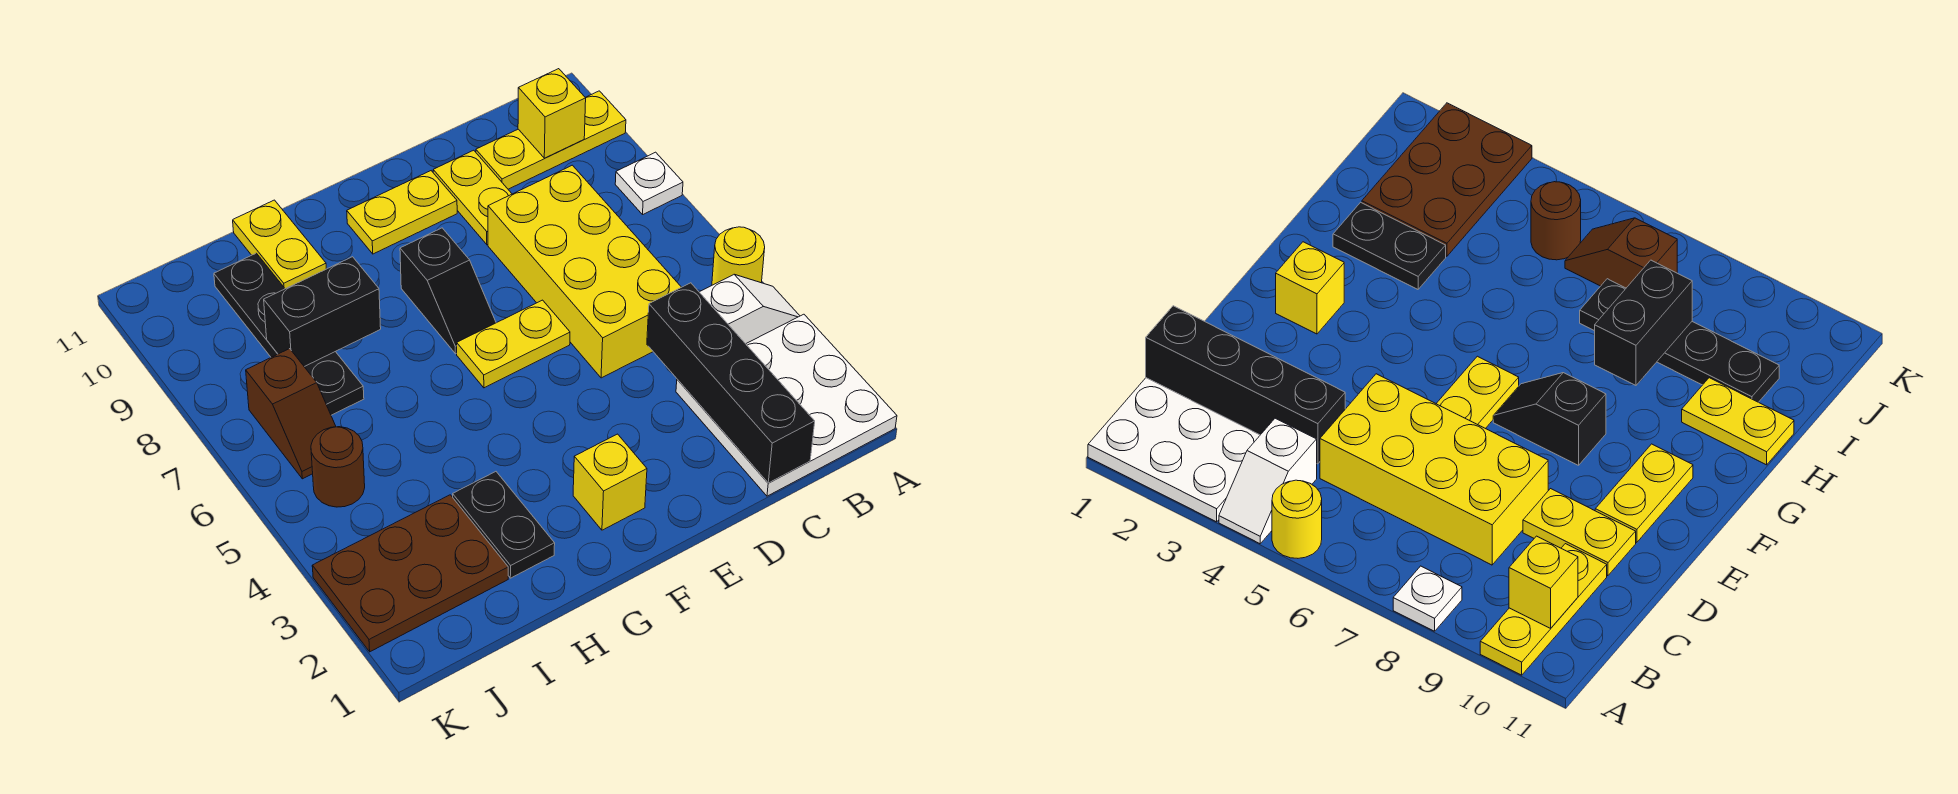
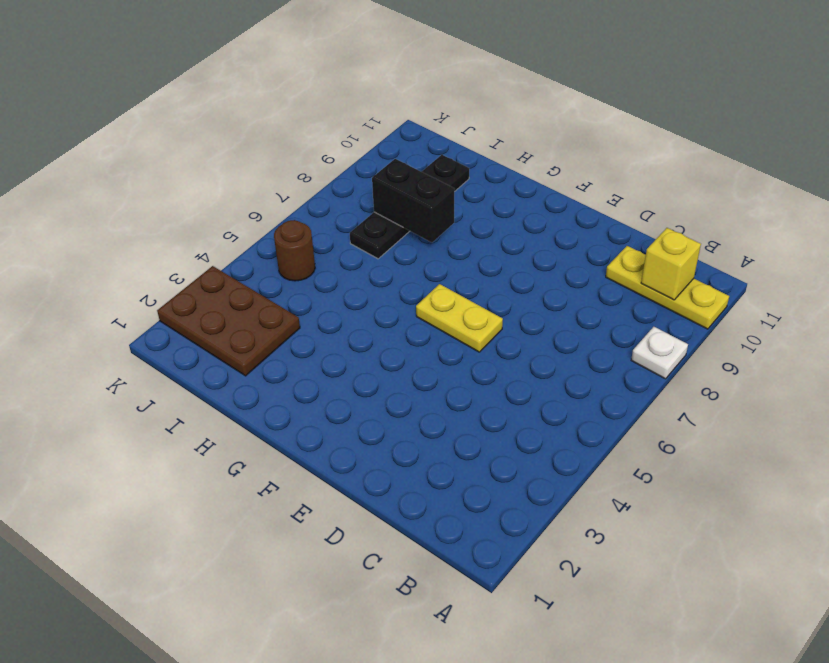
none -> white 3x3 plate [676,314,897,496]
none -> white 1x2 slope [700,275,800,344]
none -> yellow 1x1 round brick [712,227,765,285]

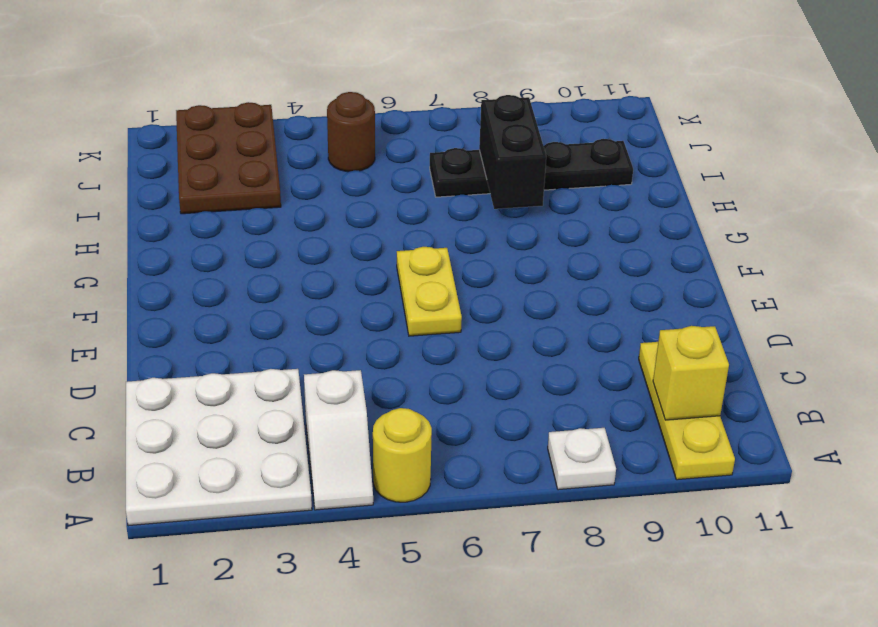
none -> yellow 2x4 brick [488,165,681,378]
none -> yellow 1x2 plate [433,150,512,245]
none -> yellow 1x2 plate [347,171,457,254]

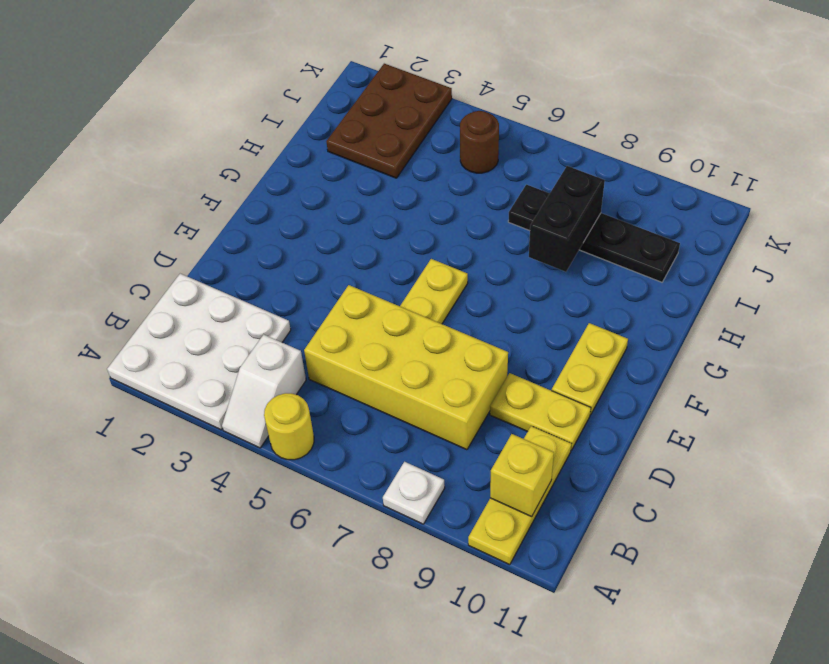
none -> yellow 1x1 brick [573,434,647,530]
none -> black 1x2 slope [400,228,496,354]
none -> black 1x2 plate [453,472,555,578]

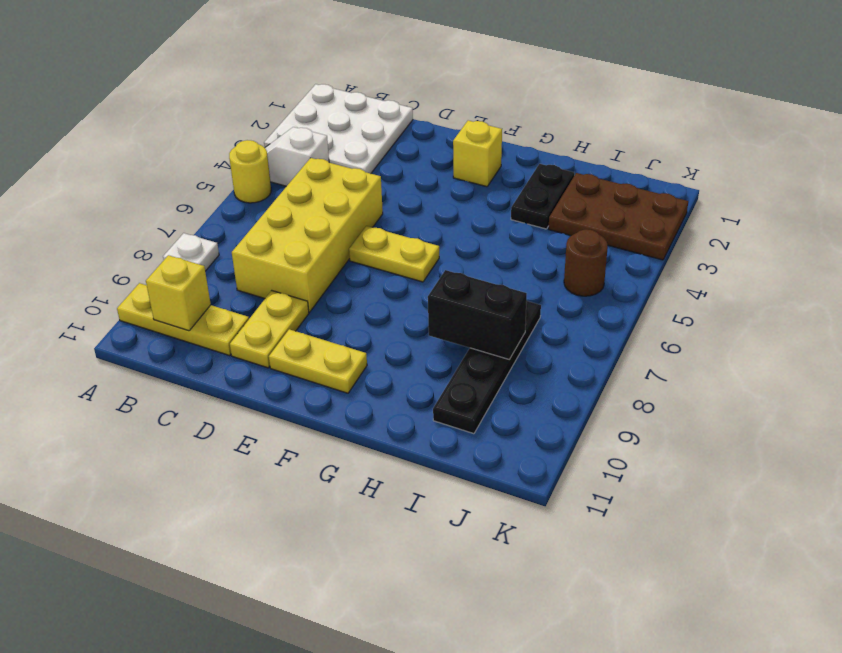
none -> black 1x2 slope [400,228,496,354]
none -> yellow 1x2 plate [233,200,326,289]
none -> brown 1x2 slope [246,349,336,479]

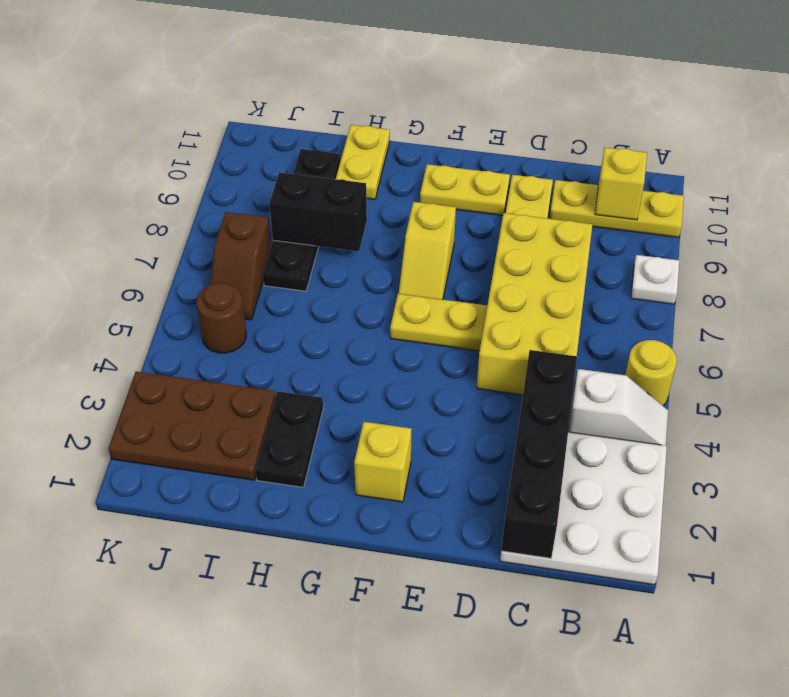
yellow 1x2 slope [399,202,456,299] -> black 1x2 slope [400,228,496,354]

